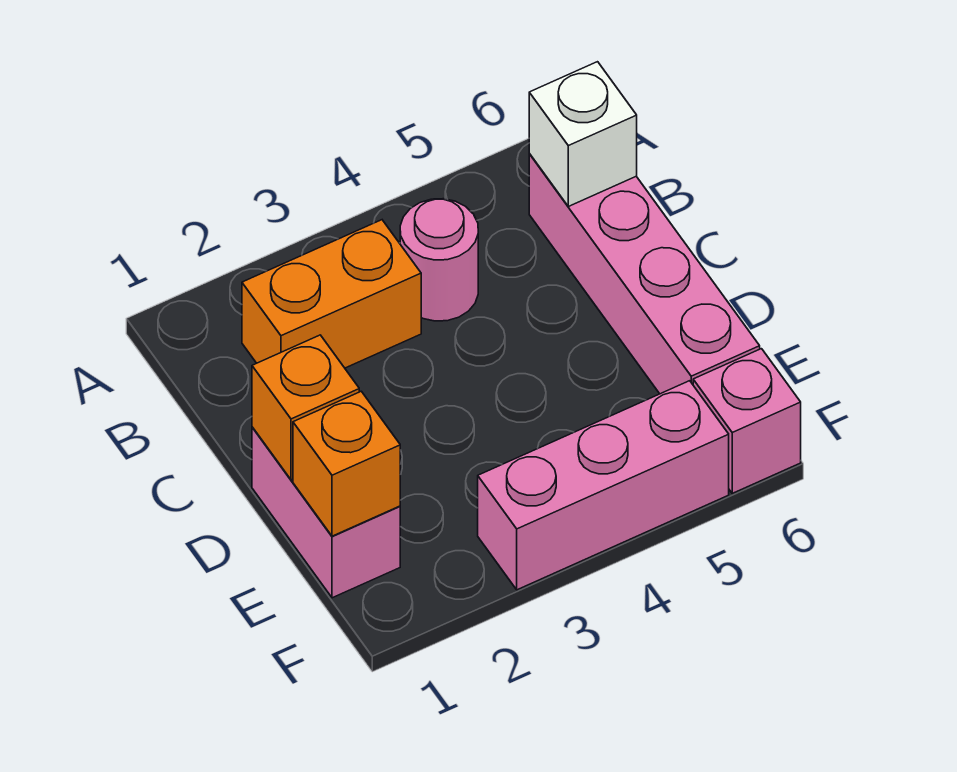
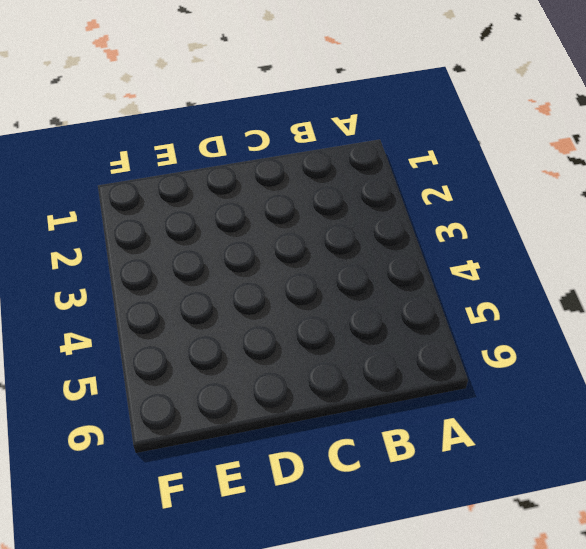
none -> orange 1x2 brick [242,220,421,368]
none -> pink 1x1 round brick [400,199,478,321]

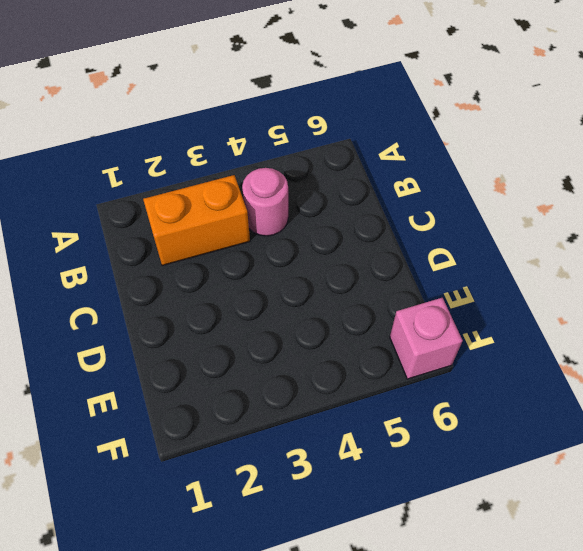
none -> pink 1x4 brick [529,154,760,394]
none -> pink 1x2 brick [252,427,400,598]

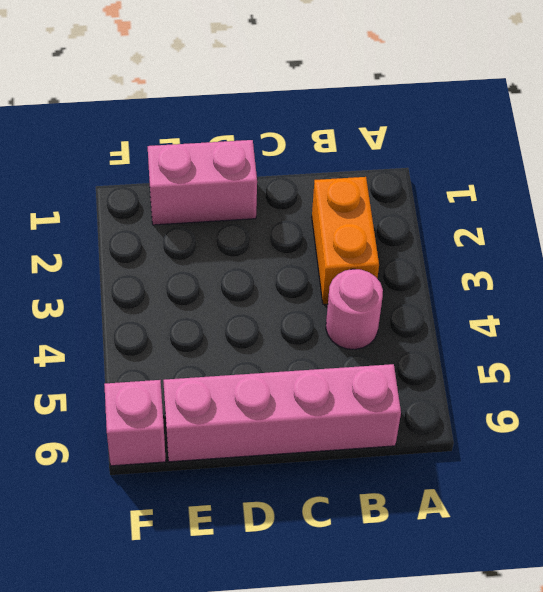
none -> pink 1x3 brick [478,381,729,590]
none -> white 1x1 brick [529,62,637,206]

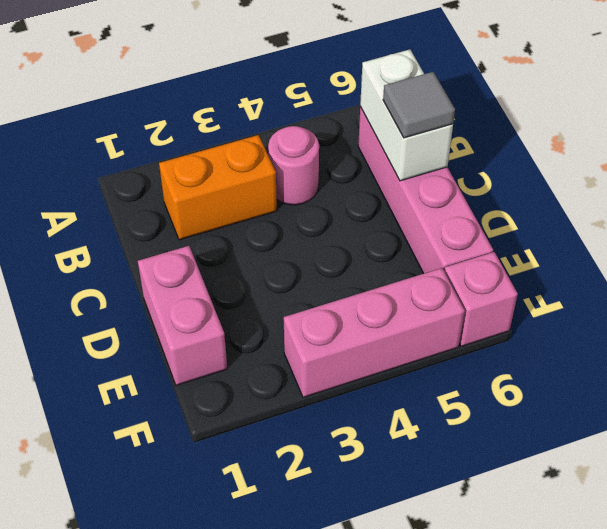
white 1x2 brick [360,50,453,181] -> white 1x1 brick [529,62,637,206]
grey 1x1 tile [383,72,455,138] -> none
none -> orange 1x1 brick [252,335,359,480]
none -> orange 1x1 brick [293,391,400,536]

